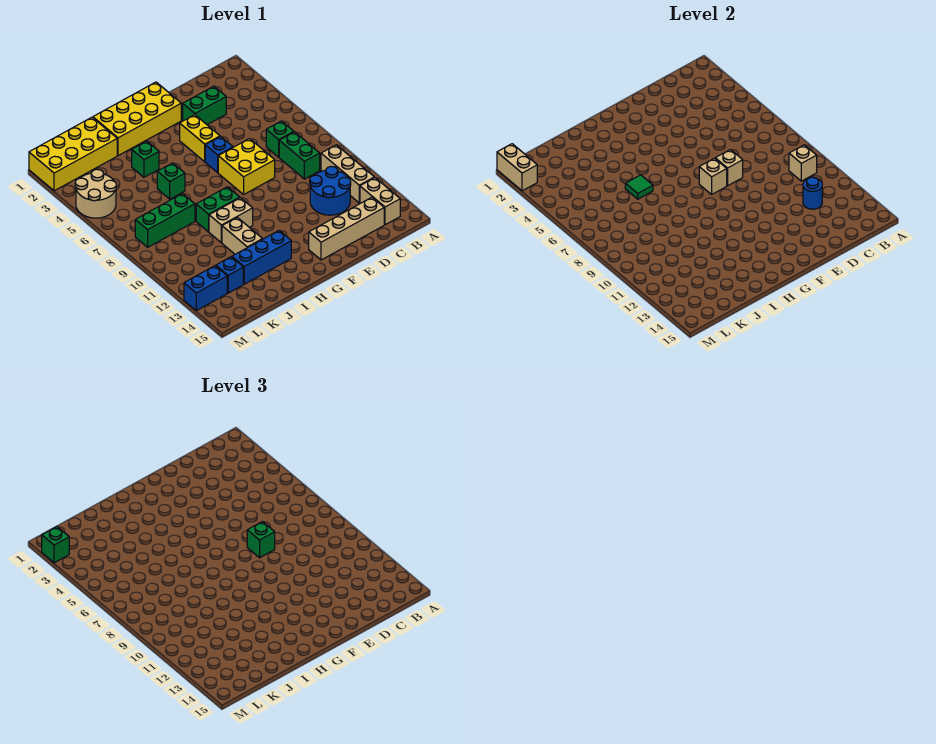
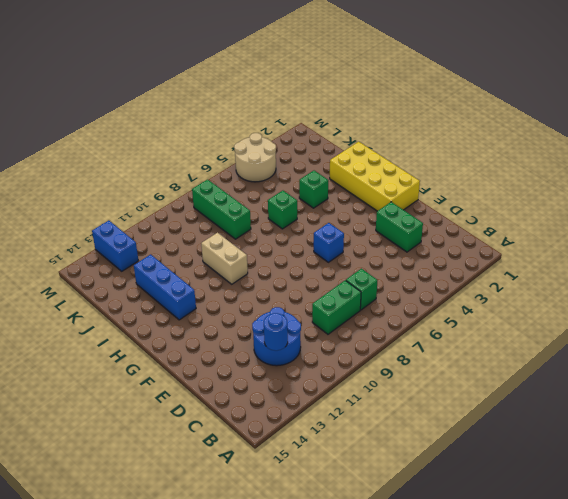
none -> tan 1x3 brick [321,145,374,203]
none -> tan 1x2 brick [360,178,400,225]
none -> tan 1x4 brick [309,197,384,260]
none -> yellow 2x2 brick [218,139,275,194]

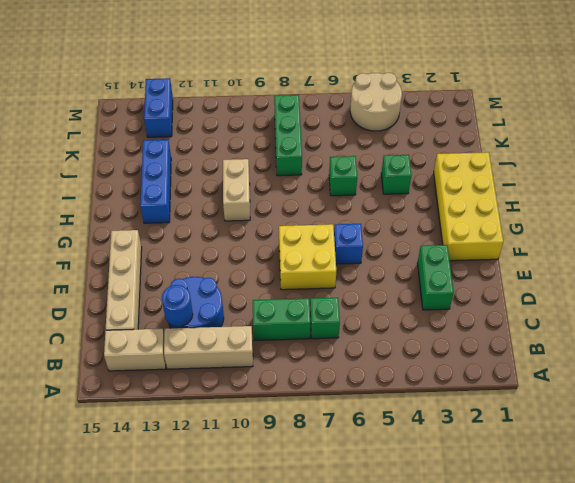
none -> yellow 1x2 brick [180,115,220,162]
none -> green 1x2 brick [196,187,240,232]
none -> tan 1x2 brick [222,217,262,254]
none -> yellow 2x4 brick [29,117,117,191]

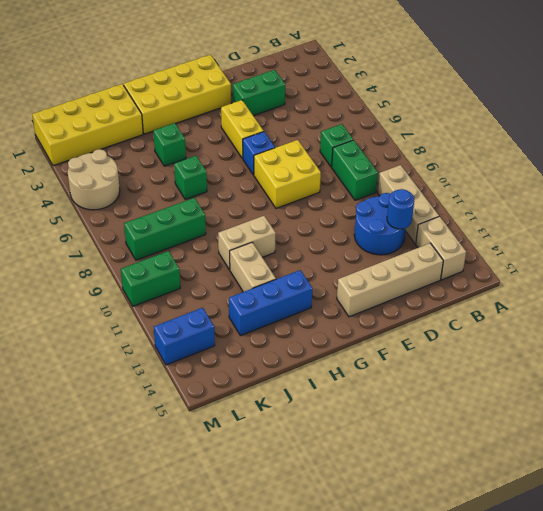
green 1x2 brick [121,251,180,306] -> green 1x2 brick moved to [196,187,240,232]
none -> blue 1x1 brick [216,257,243,293]
none -> tan 1x1 brick [789,145,817,181]
none -> tan 1x1 brick [715,150,743,186]
none -> tan 1x1 brick [699,158,727,194]

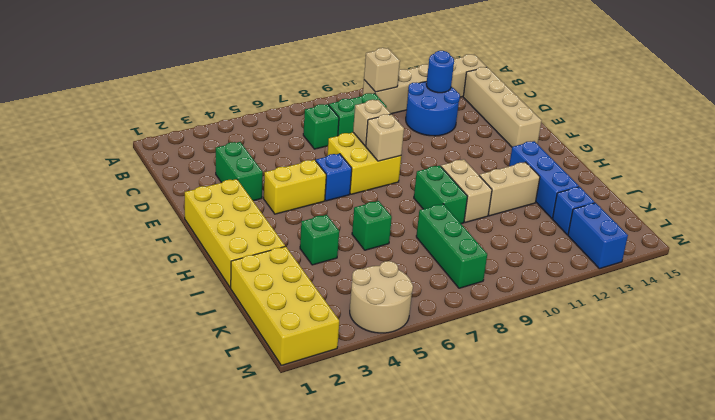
none -> green 1x1 tile [625,175,653,199]
none -> tan 1x2 brick [497,144,537,191]
none -> green 1x1 brick [247,522,275,558]
none -> green 1x1 brick [42,527,69,563]

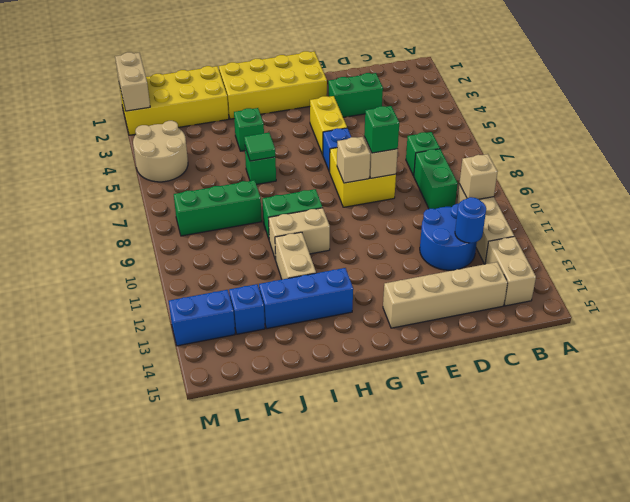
none -> green 1x1 brick [42,527,69,563]

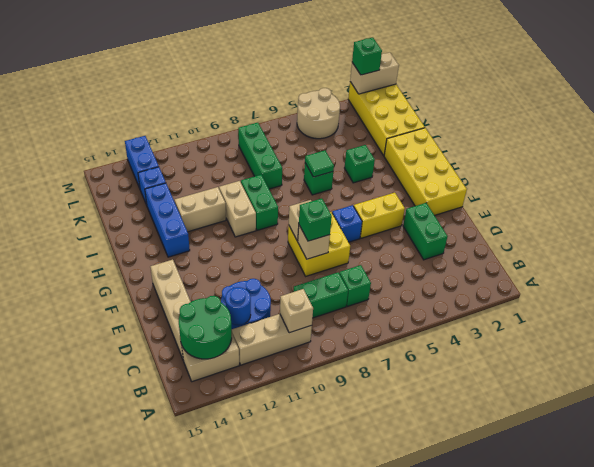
green 2x2 round brick [179,296,232,359] -> none

